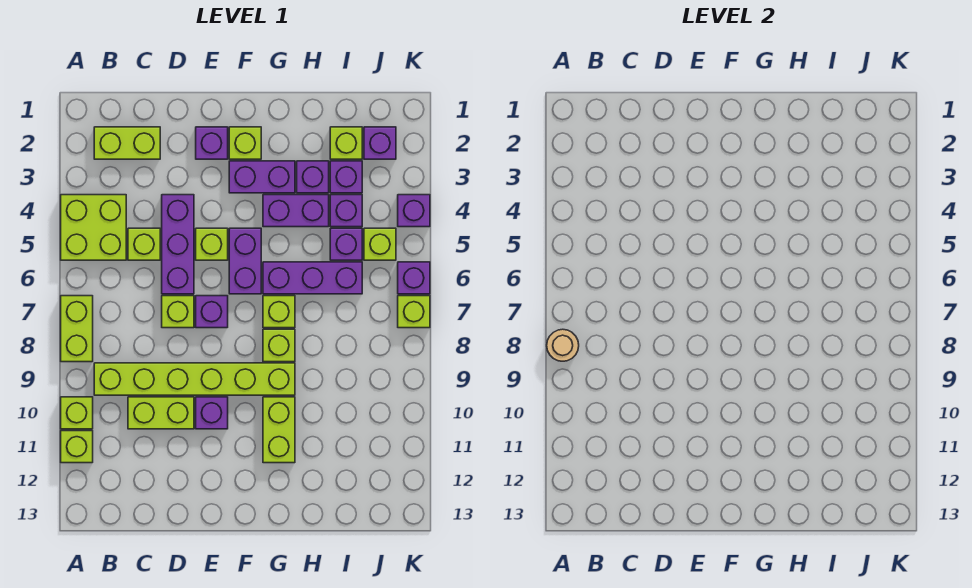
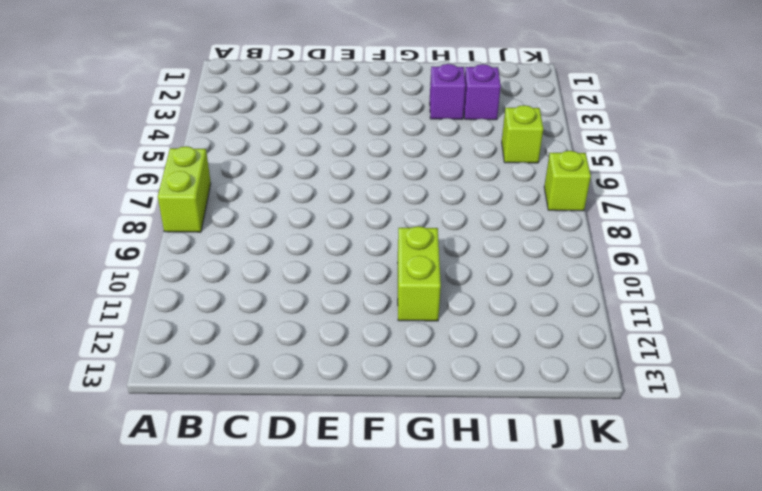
none -> lime 2x2 brick [61,195,126,260]
none -> lime 1x1 brick [61,397,93,429]
none -> lime 1x1 brick [61,431,93,463]
none -> lime 1x2 brick [94,127,160,159]

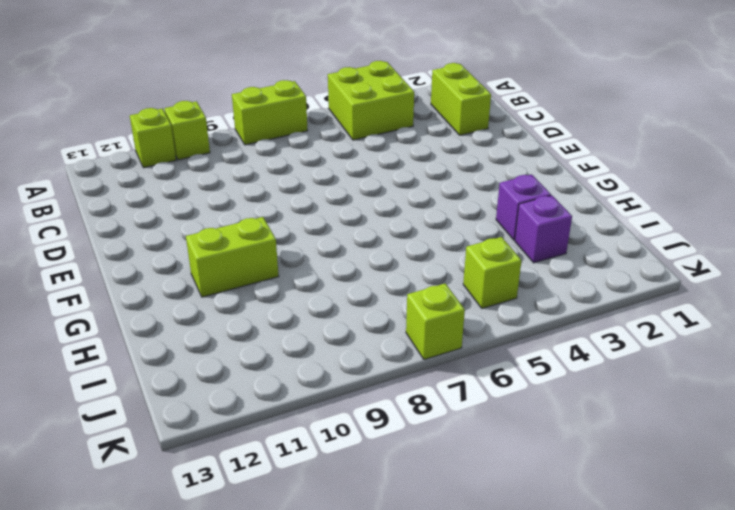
none -> lime 1x6 brick [94,363,295,395]
none -> lime 1x1 brick [128,228,160,260]
none -> lime 1x2 brick [128,397,194,429]
none -> purple 1x3 brick [162,195,194,294]

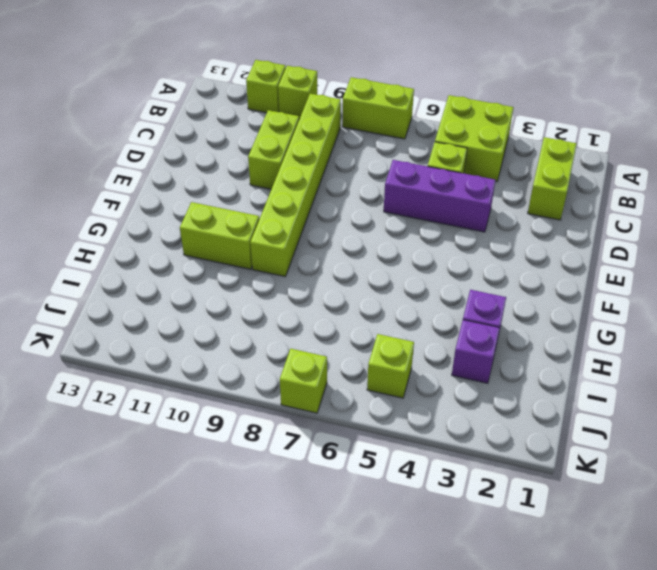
none -> lime 1x1 brick [162,296,194,328]
none -> purple 1x1 brick [196,127,228,159]
none -> lime 1x1 brick [196,228,228,260]
none -> purple 1x1 brick [196,296,228,328]

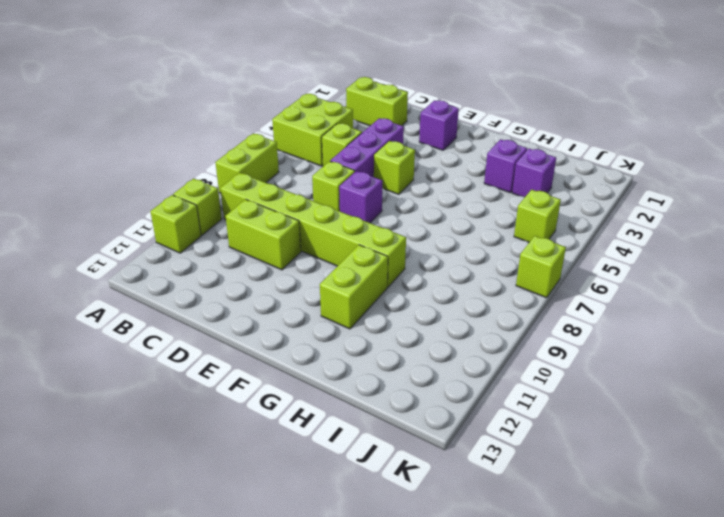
none -> purple 1x1 brick [196,397,228,429]
none -> lime 1x1 brick [229,127,261,159]
none -> purple 1x2 brick [229,161,295,193]
none -> purple 1x2 brick [229,228,261,294]

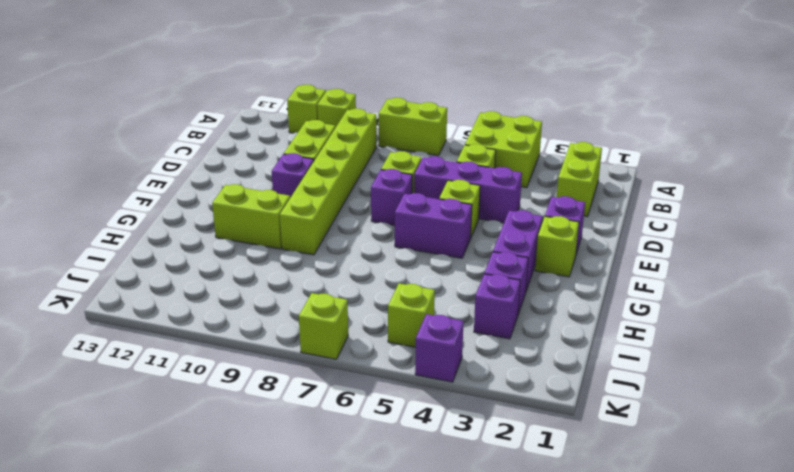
none -> purple 1x2 brick [263,195,329,227]
none -> purple 1x3 brick [263,262,362,294]
none -> lime 1x1 brick [263,296,295,328]
none -> lime 1x1 brick [263,329,295,362]

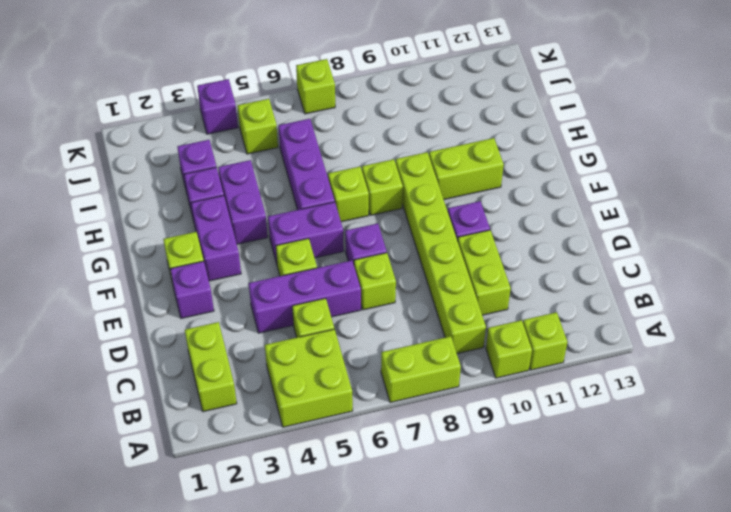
none -> lime 1x1 brick [330,127,362,159]
none -> purple 1x1 brick [330,195,362,227]
none -> purple 1x1 brick [330,228,362,260]
none -> purple 1x1 brick [364,127,396,159]

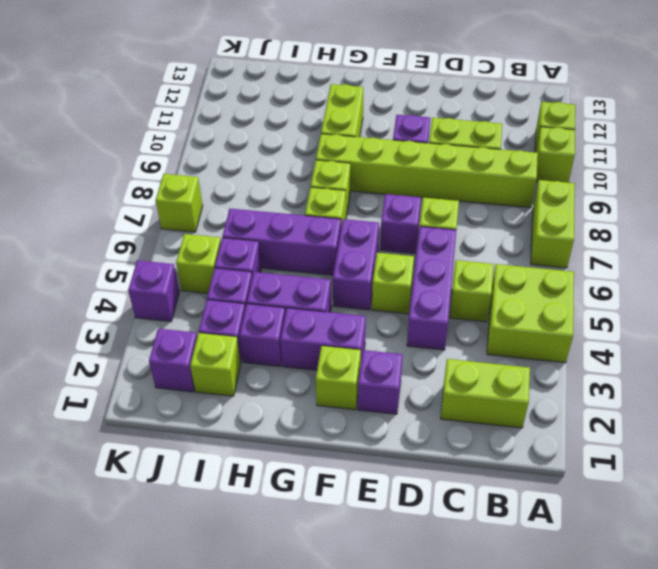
none -> purple 1x1 brick [398,262,430,294]
none -> tan 1x1 round brick [547,329,579,361]

